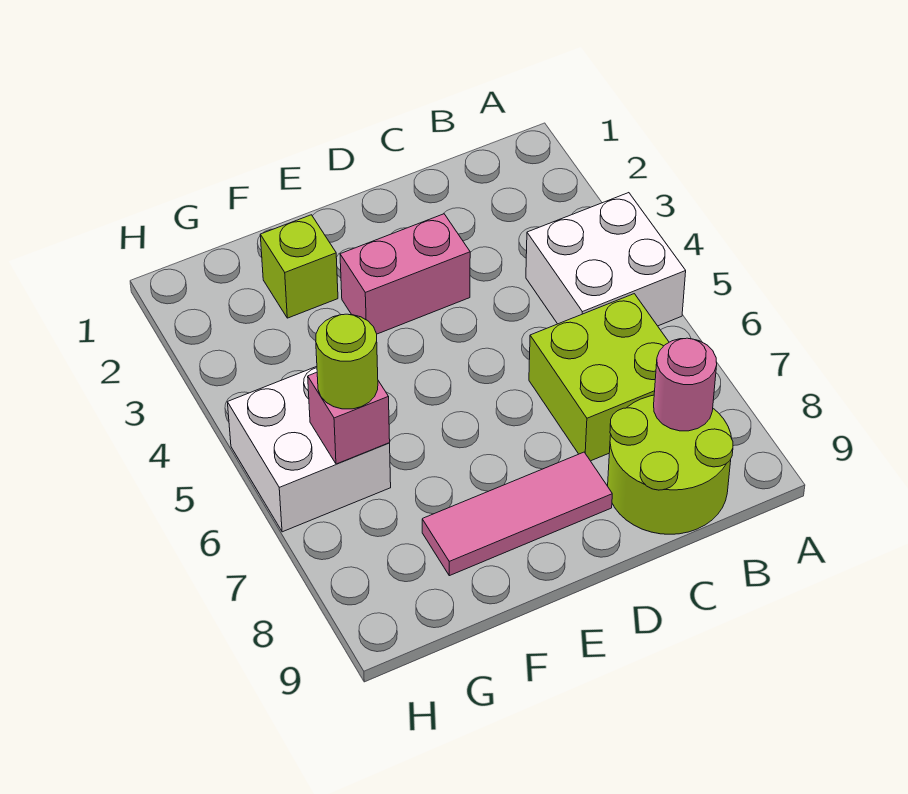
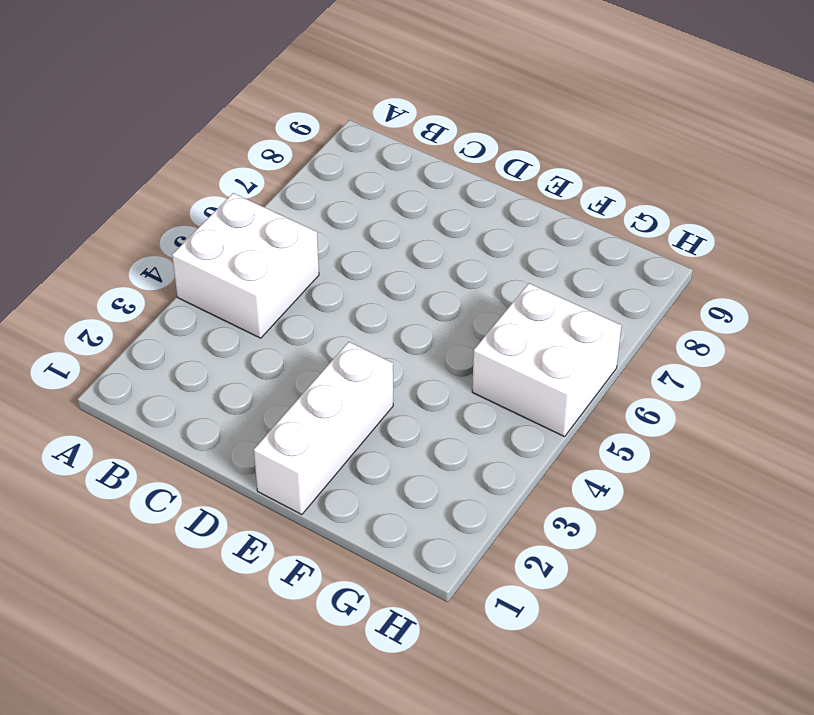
white 1x3 brick [254,342,393,515] -> pink 1x2 brick [340,214,470,334]
none -> lime 2x2 brick [529,294,669,461]
none -> lime 2x2 round brick [608,395,733,534]

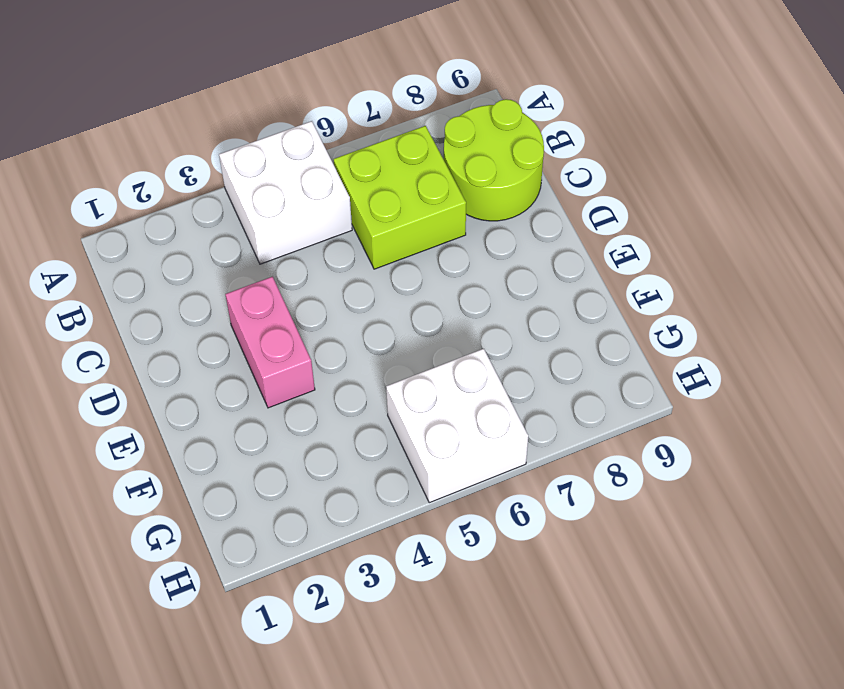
none -> pink 1x3 tile [422,452,612,576]
none -> lime 1x1 brick [260,215,338,318]

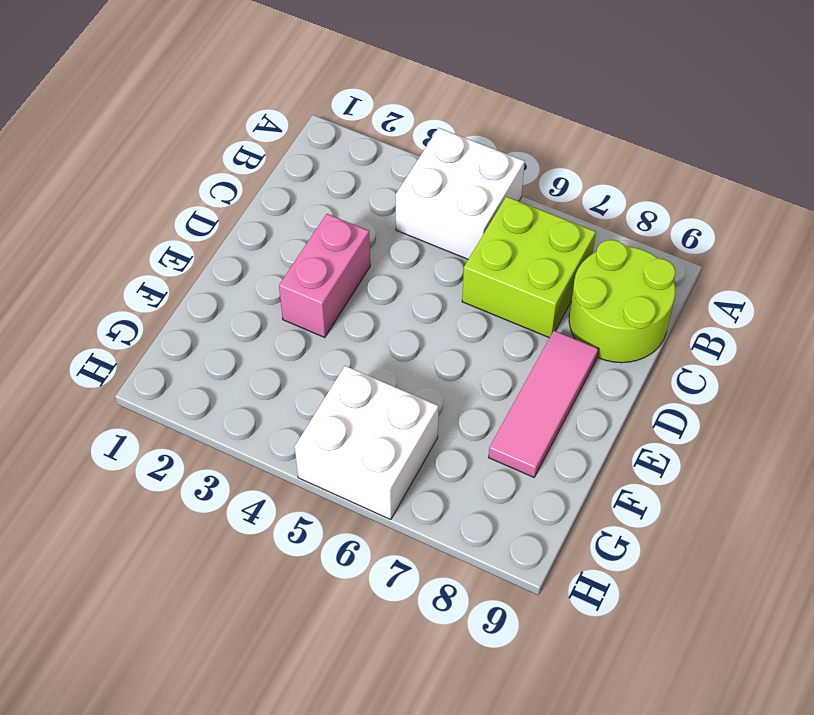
none -> lime 1x1 brick [260,215,338,318]
none -> pink 1x1 round brick [654,338,717,431]

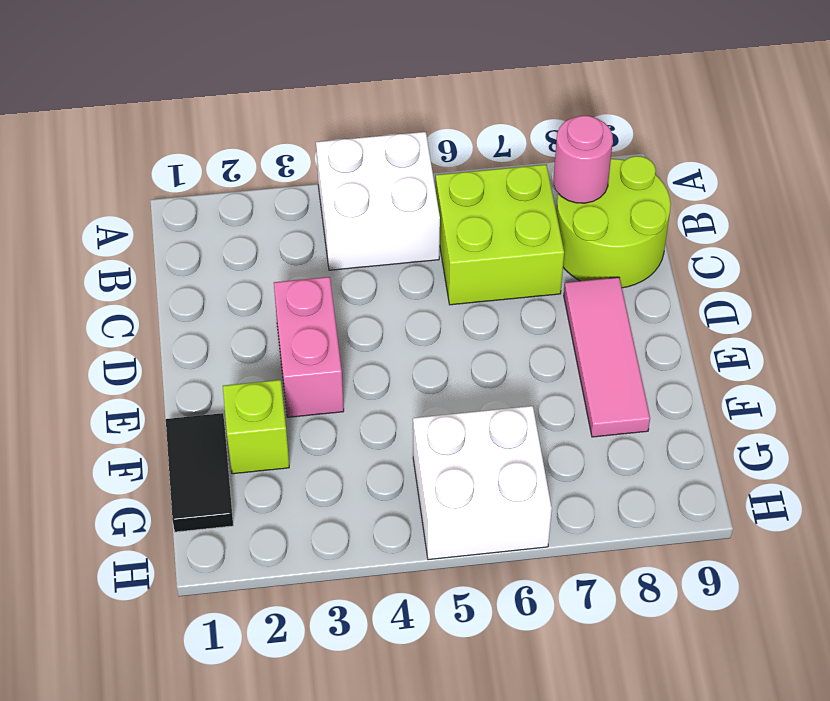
black 1x2 tile [166,413,233,532] -> none
none -> pink 1x1 brick [308,372,390,464]
none -> lime 1x1 round brick [316,314,378,409]

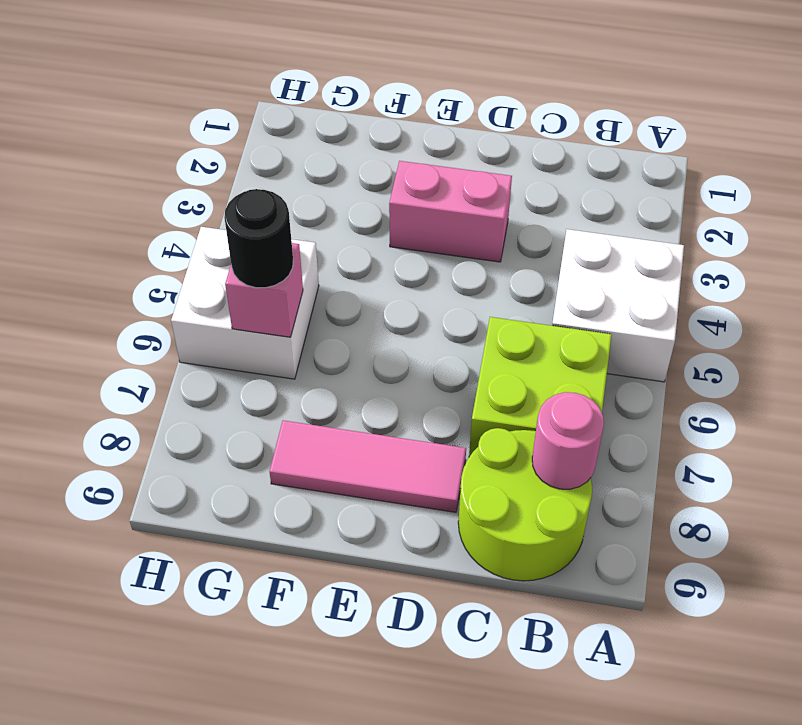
black 1x1 round brick [224,189,293,288] -> lime 1x1 round brick [316,314,378,409]
none -> lime 1x1 brick [260,215,338,318]

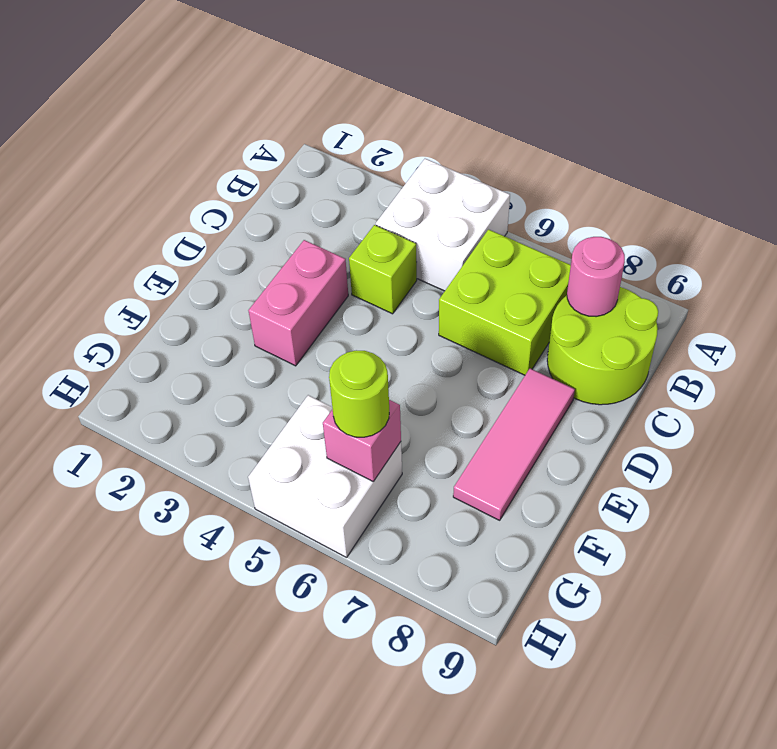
lime 1x1 brick [349,225,417,314] -> lime 1x1 brick moved to [260,215,338,318]

